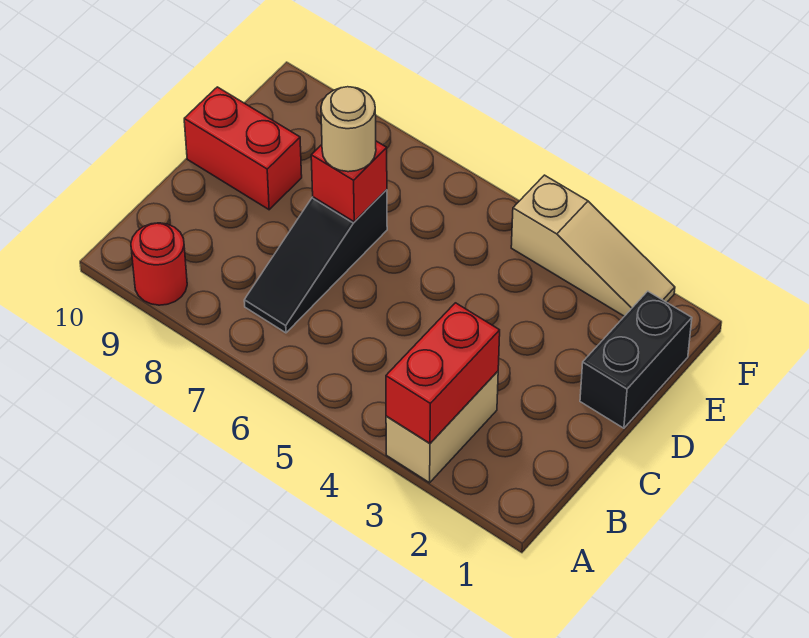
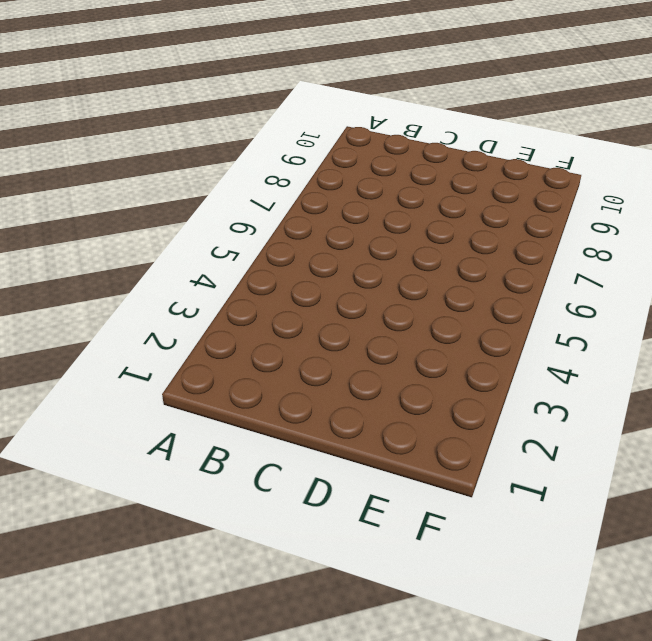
none -> tan 1x2 brick [386,371,498,483]
none -> red 1x1 round brick [131,223,187,305]

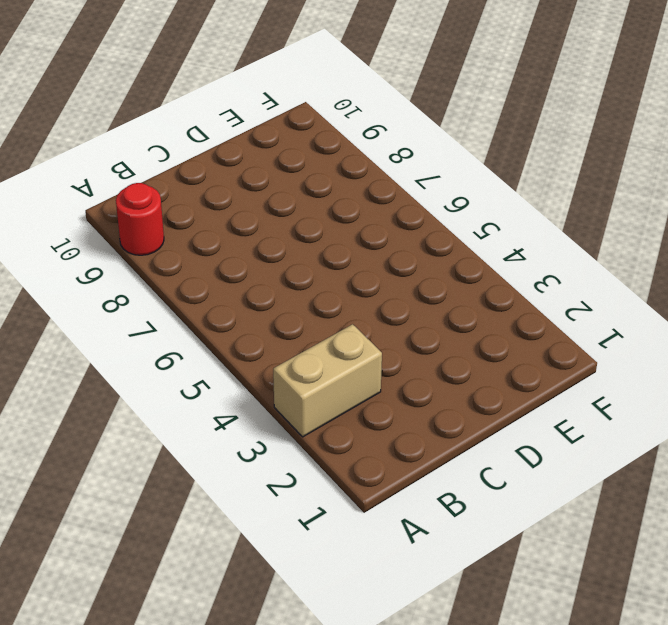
none -> black 1x3 slope [244,190,387,333]
none -> black 1x2 brick [580,291,692,428]

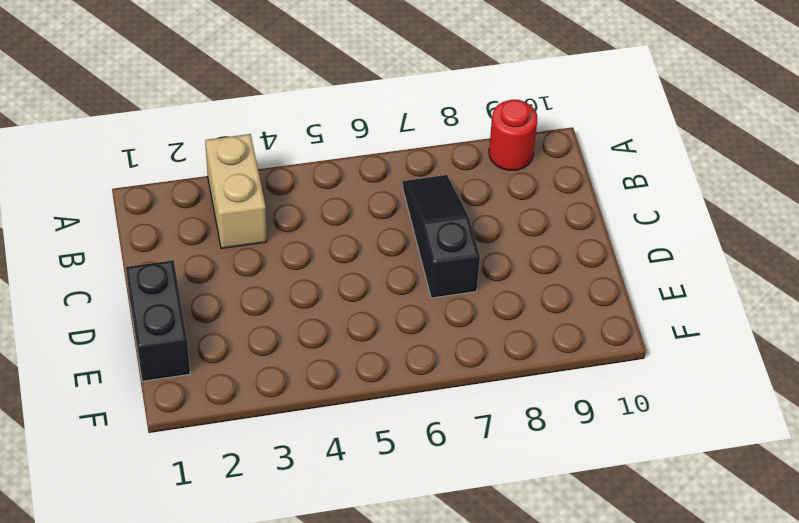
none -> red 1x2 brick [184,87,302,210]
none -> tan 1x3 slope [511,175,675,316]

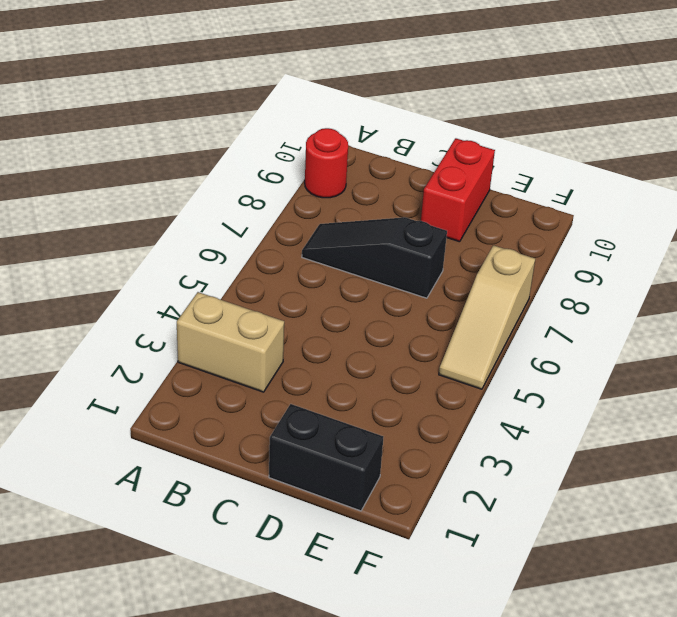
tan 1x3 slope [439,245,535,389] -> tan 1x3 slope moved to [511,175,675,316]
none -> red 1x2 brick [386,303,500,443]
none -> red 1x1 brick [311,141,387,222]

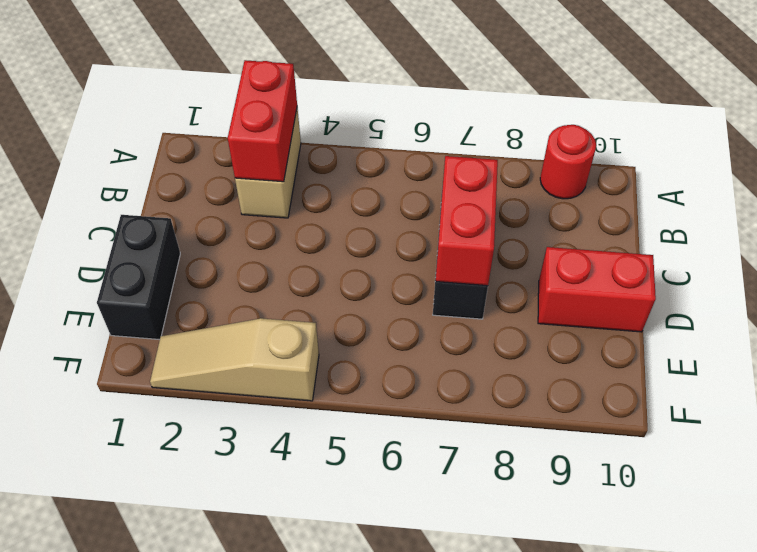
red 1x2 brick [435,156,498,286] -> red 1x1 brick [311,141,387,222]
none -> tan 1x1 round brick [321,87,376,172]

